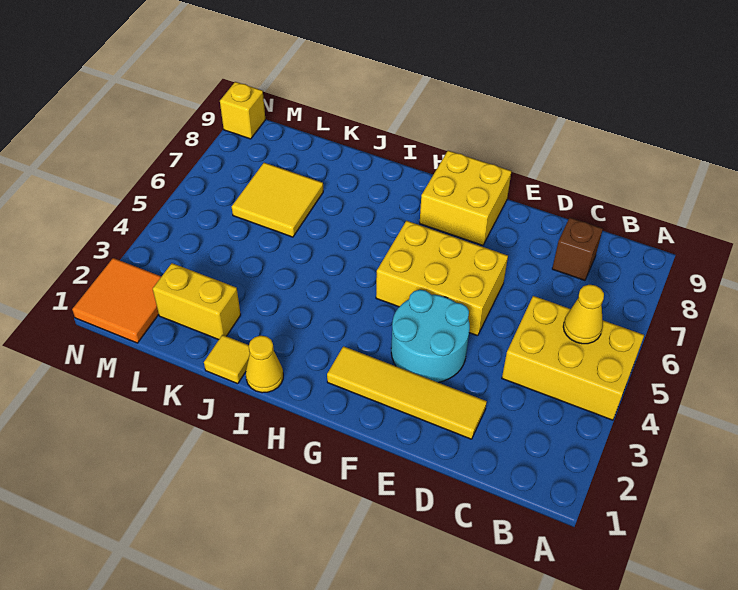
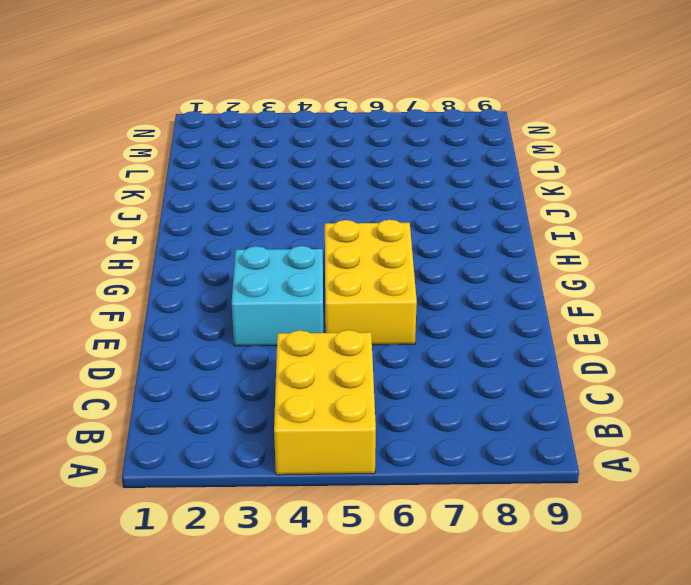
cyan 2x2 brick [232,246,323,346] -> cyan 2x2 round brick [391,290,470,382]
none -> brown 1x1 brick [552,218,603,280]
none -> yellow 1x4 tile [327,346,487,439]
none -> yellow 2x2 brick [420,151,511,245]

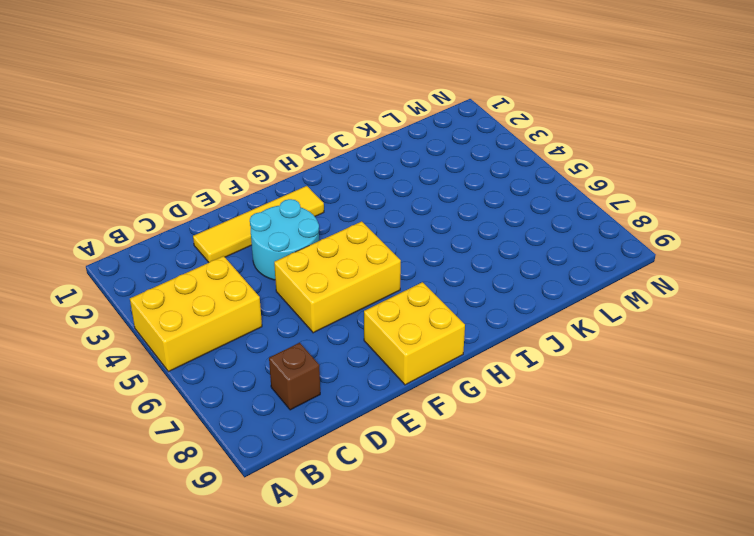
none -> yellow 1x1 cone [246,336,283,393]
none -> yellow 1x1 tile [204,335,250,384]
none -> yellow 1x2 brick [153,263,241,340]

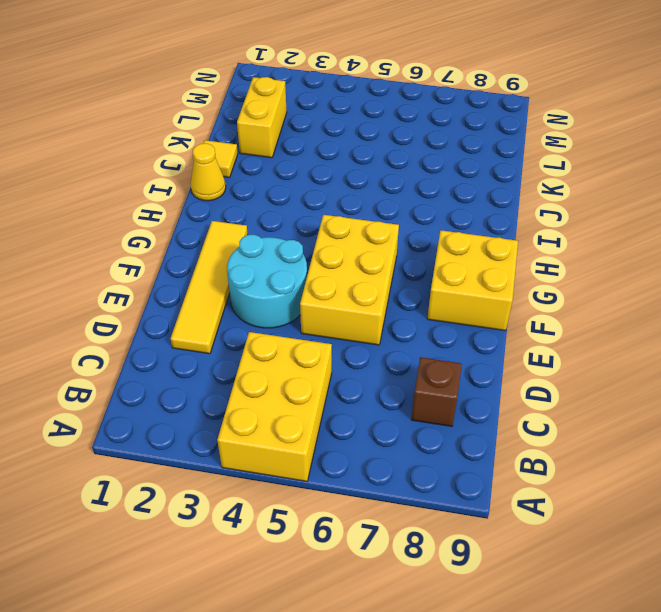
none -> yellow 2x2 tile [232,163,323,237]
none -> orange 2x2 tile [72,258,162,343]
none -> yellow 1x1 brick [220,82,265,139]

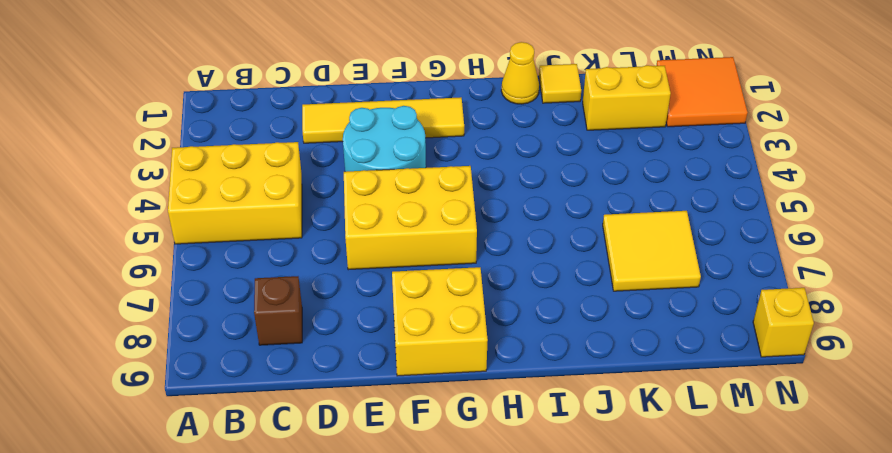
none -> yellow 1x1 cone [563,285,604,344]

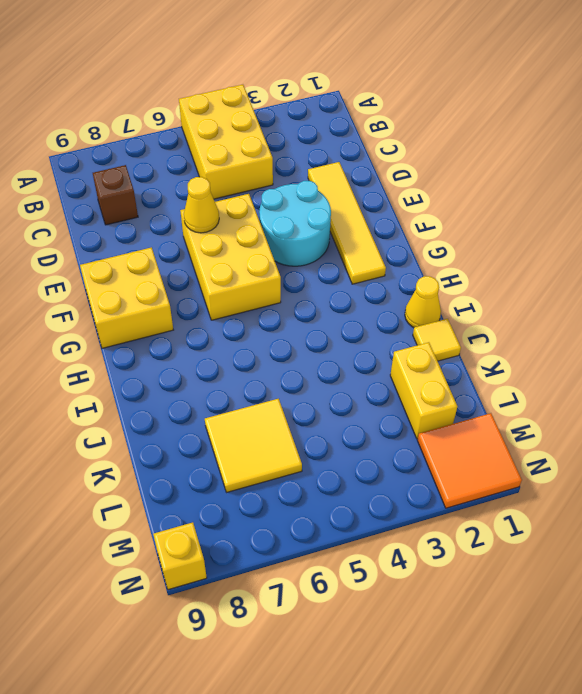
yellow 1x1 cone [184,177,219,233] -> yellow 1x1 cone moved to [563,285,604,344]

